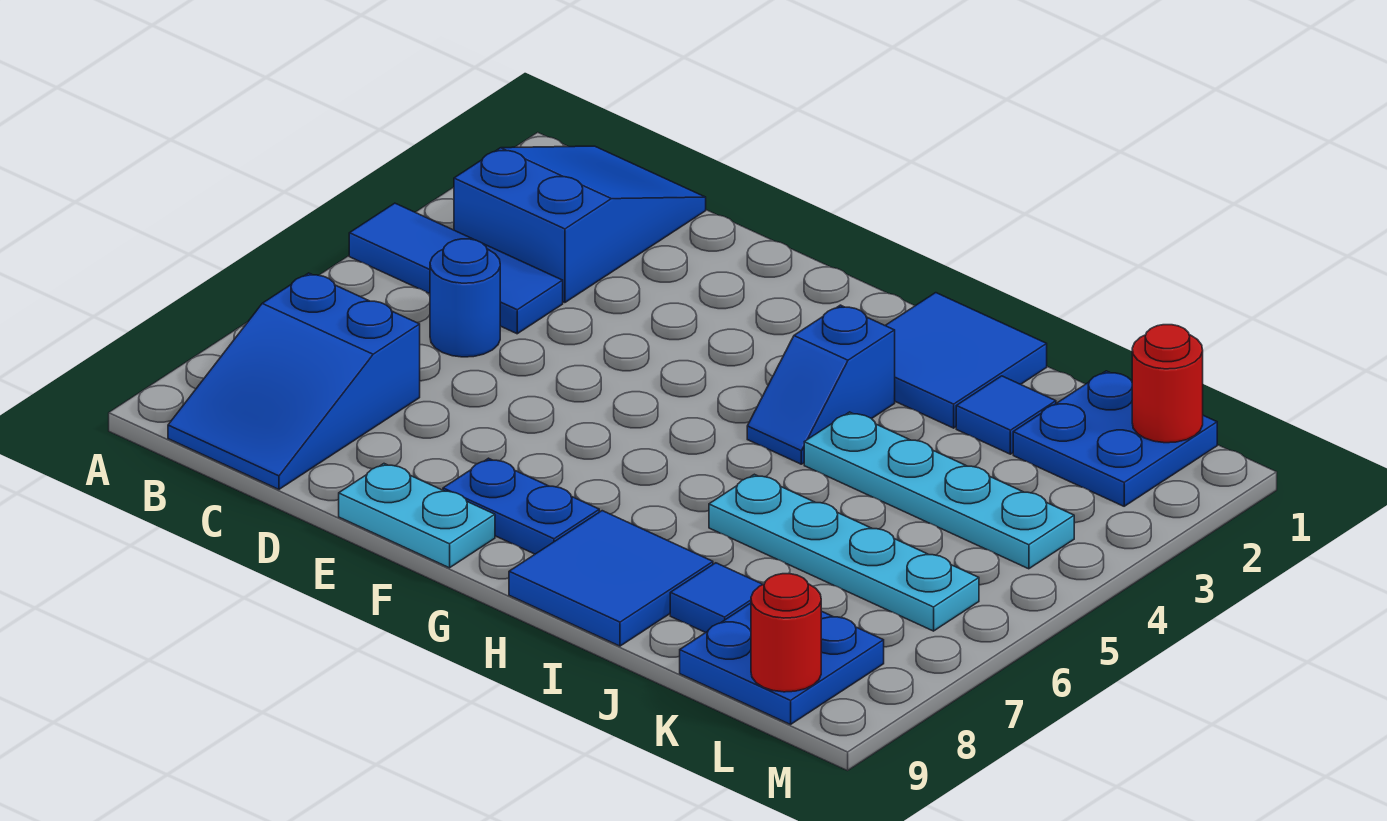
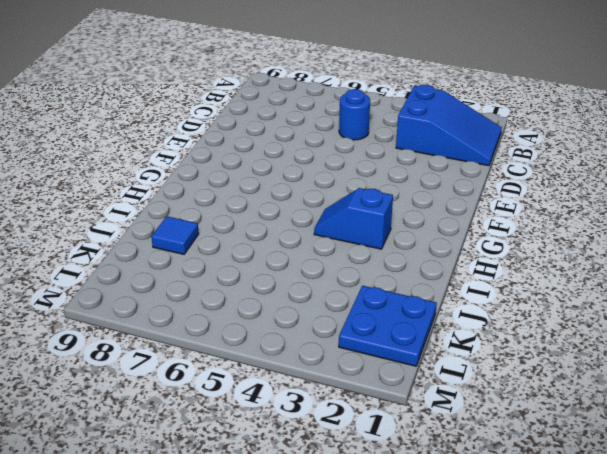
none -> blue 1x3 tile [349,203,563,334]
none -> blue 2x3 slope [168,273,420,489]
none -> cyan 1x2 plate [339,464,495,568]

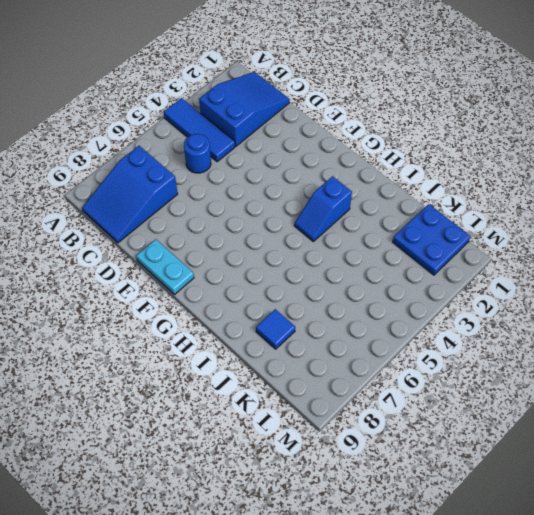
none -> blue 1x2 plate [443,458,599,554]
none -> blue 2x2 tile [885,293,1047,428]
none -> blue 2x2 tile [509,511,713,646]

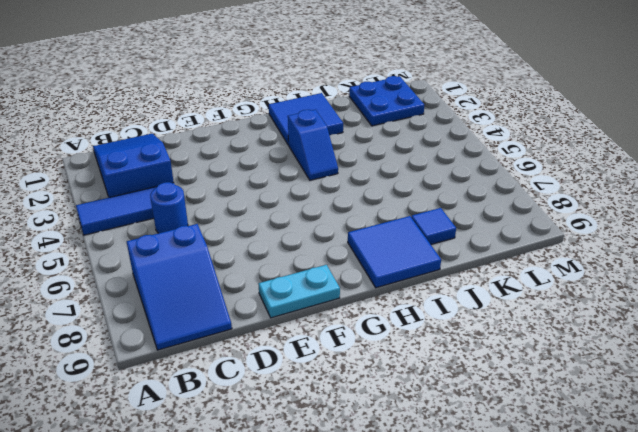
none -> blue 1x2 plate [443,458,599,554]
none -> cyan 1x4 plate [804,412,1074,569]
none -> cyan 1x4 plate [709,474,979,631]

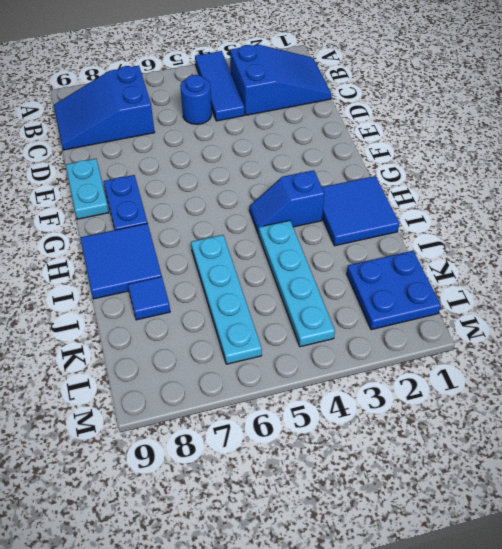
none -> blue 1x1 tile [956,376,1056,454]
none -> blue 2x2 plate [680,603,884,724]
none -> red 1x1 round brick [1132,325,1203,443]

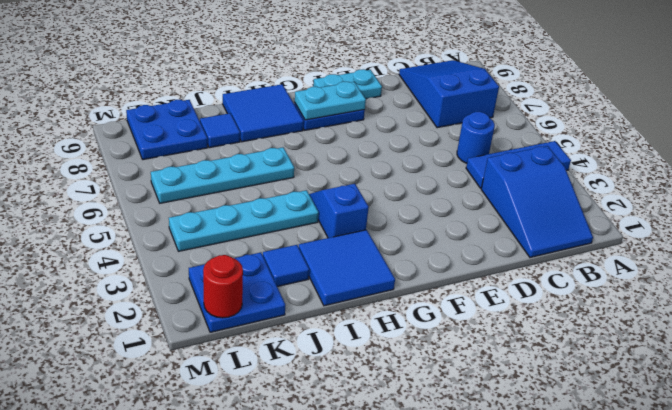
cyan 1x2 plate [295,82,366,120] -> none
none -> red 1x1 round brick [751,574,821,692]

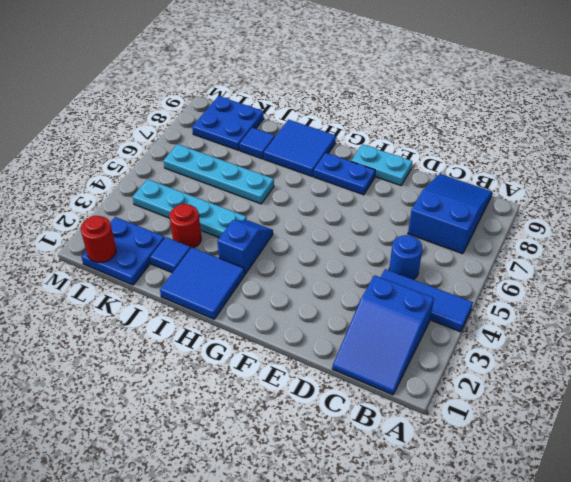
red 1x1 round brick [169,204,201,248] -> red 1x1 round brick moved to [751,574,821,692]

